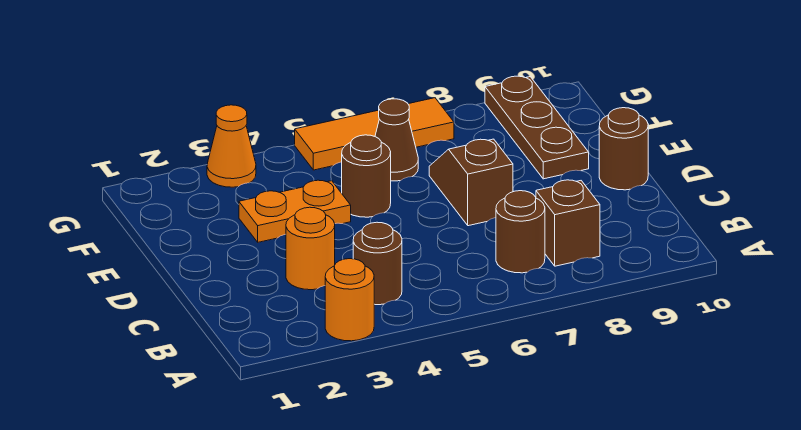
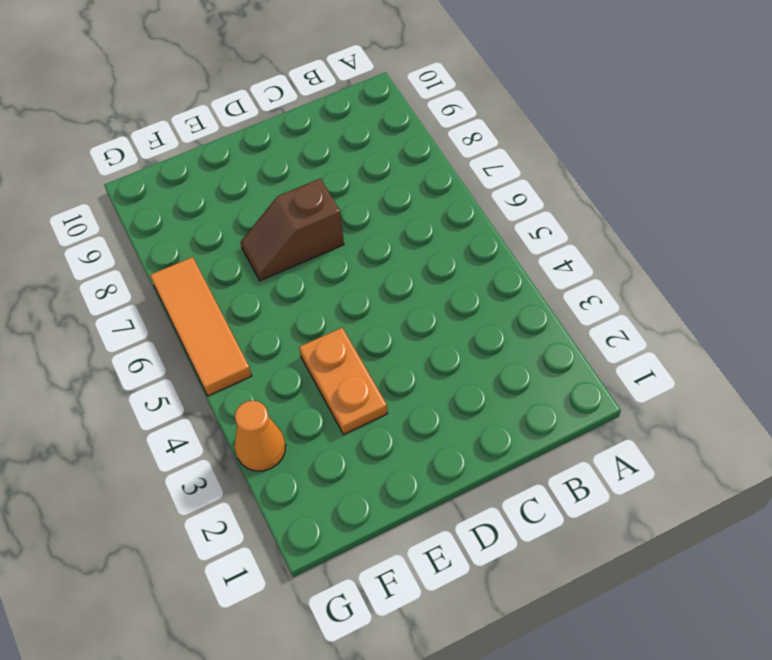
none -> orange 1x1 round brick [325,259,374,341]
none -> brown 1x1 round brick [353,222,402,305]
none -> brown 1x1 round brick [496,191,545,273]

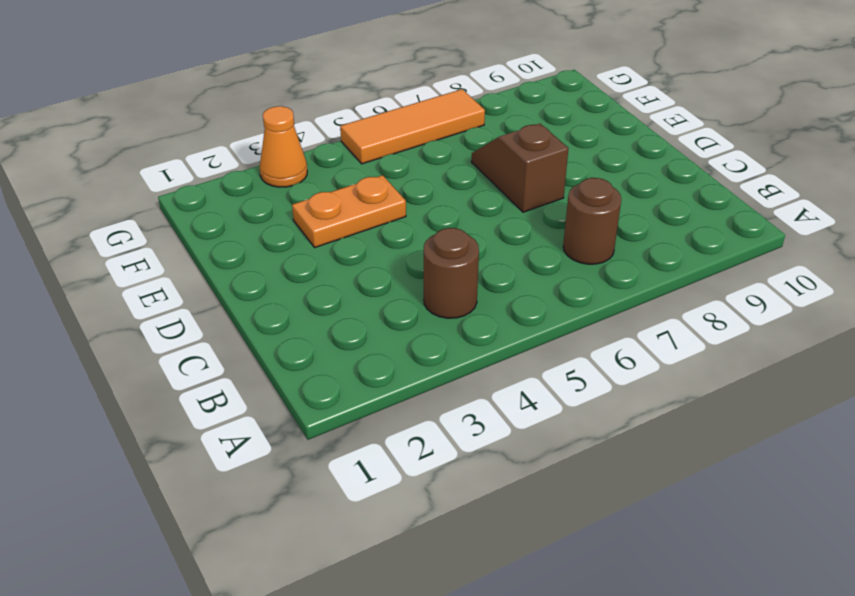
none -> orange 1x1 round brick [325,259,374,341]
none -> brown 1x1 brick [536,180,600,266]
none -> orange 1x1 round brick [286,207,335,290]

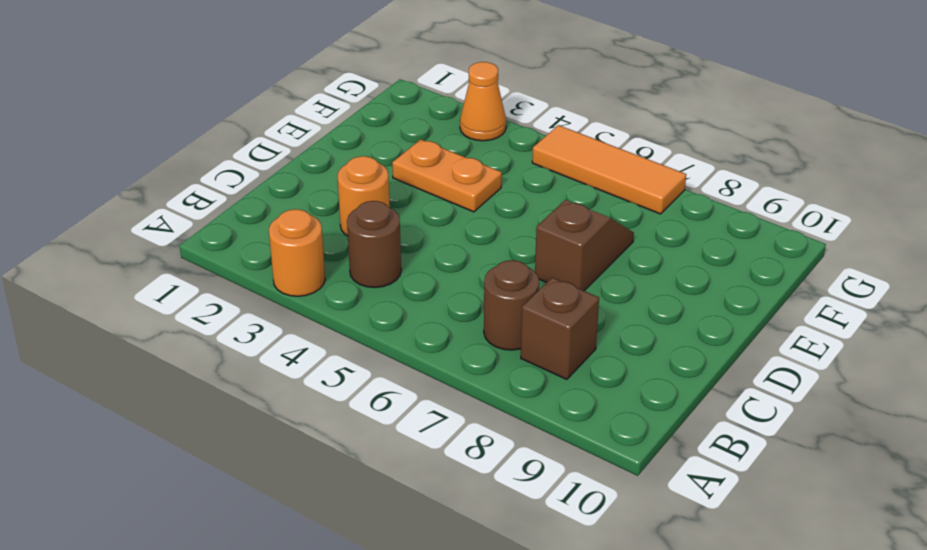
none -> brown 1x1 round brick [599,108,648,190]
none -> brown 1x1 round brick [342,135,391,217]
none -> brown 1x3 plate [485,76,589,179]

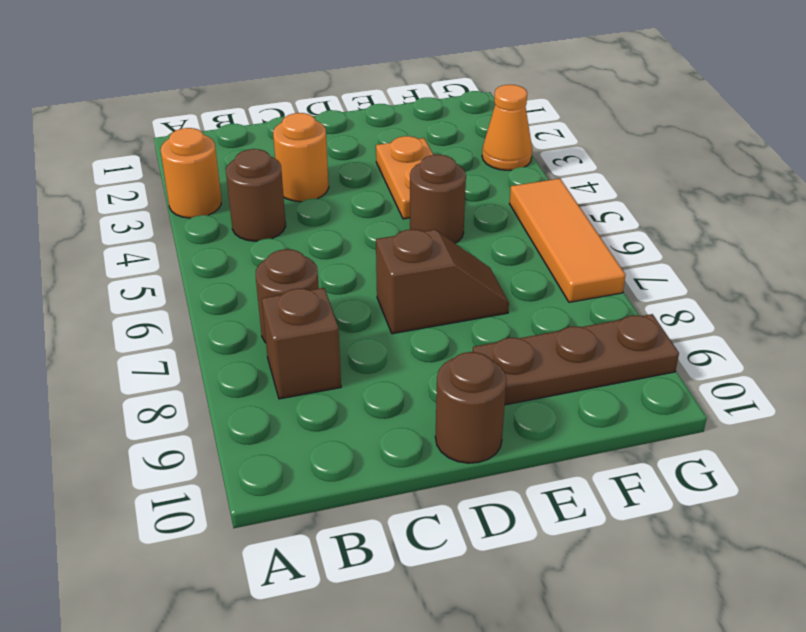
none -> brown 1x1 cone [375,99,418,181]

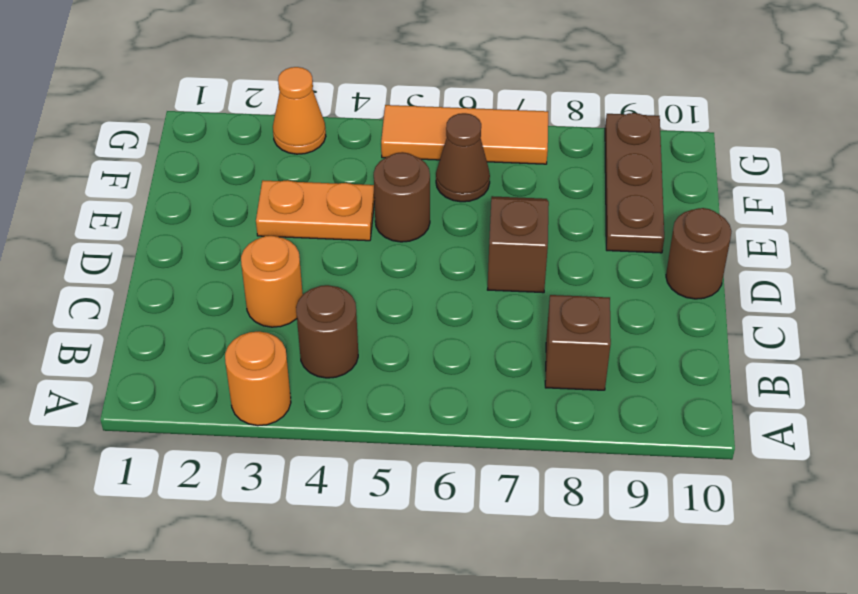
none -> brown 1x1 round brick [496,191,545,273]

